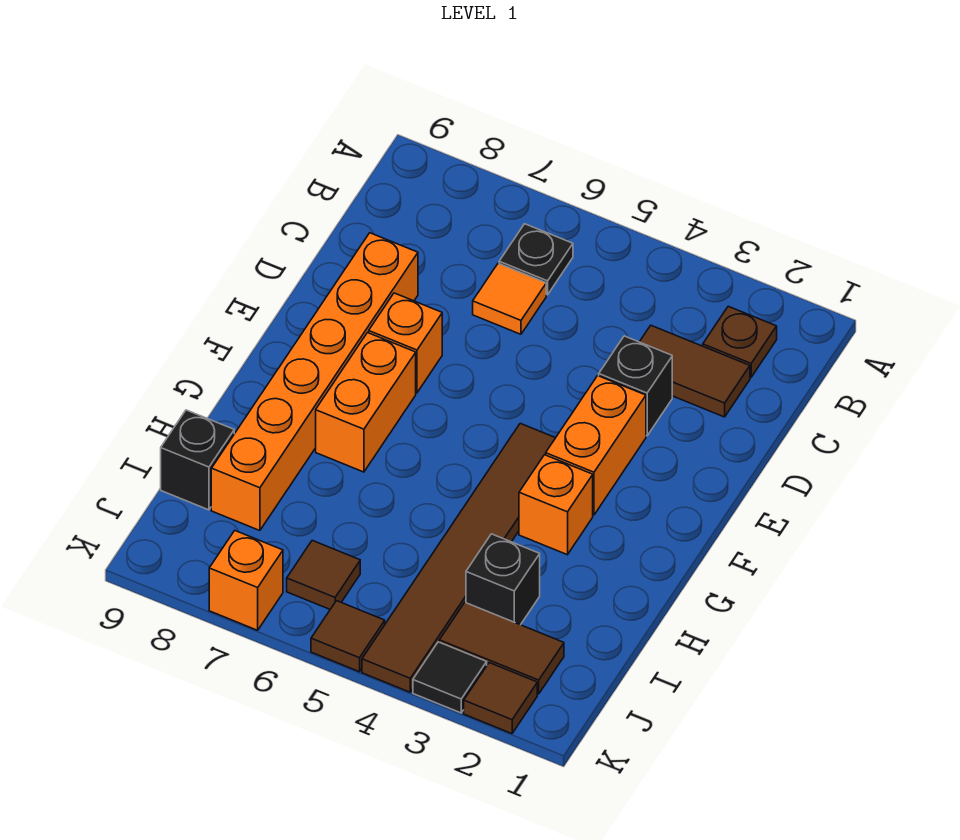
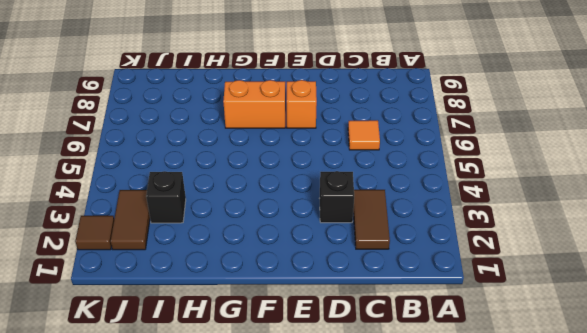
none -> brown 1x1 plate [703,306,777,377]
none -> black 1x1 plate [499,224,573,295]
none -> orange 1x6 brick [211,233,418,531]

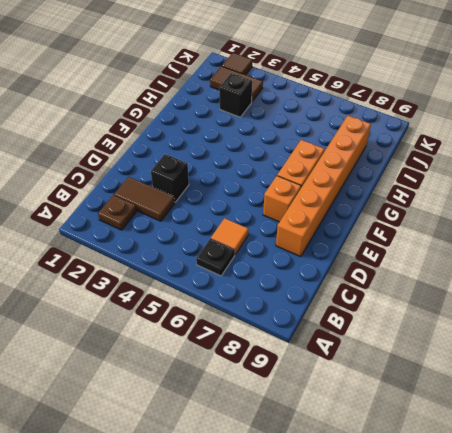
none -> orange 1x2 brick [546,376,646,515]
none -> brown 1x6 tile [362,423,555,692]
none -> orange 1x1 brick [519,455,593,555]

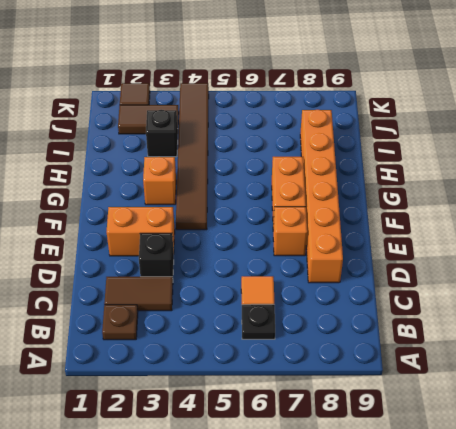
orange 1x2 brick [107,207,175,256] -> orange 1x2 brick turned to [546,376,646,515]
none -> black 1x1 brick [161,410,234,510]
none -> brown 1x1 tile [287,540,360,609]
none -> black 1x1 tile [413,642,487,713]

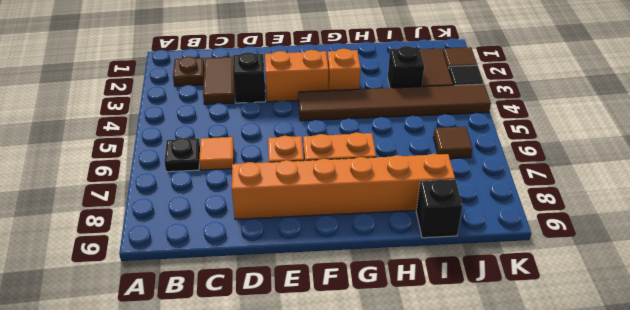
none -> brown 1x1 tile [311,601,385,672]
none -> orange 1x1 brick [209,531,283,630]

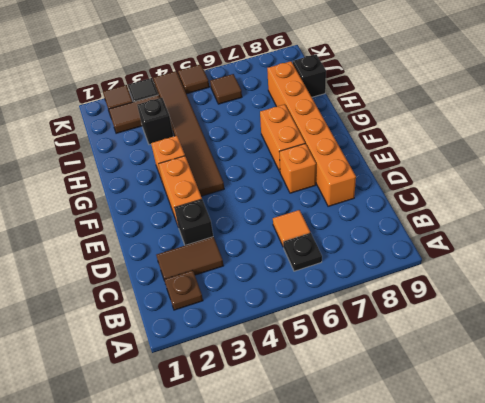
none -> orange 1x1 brick [209,531,283,630]

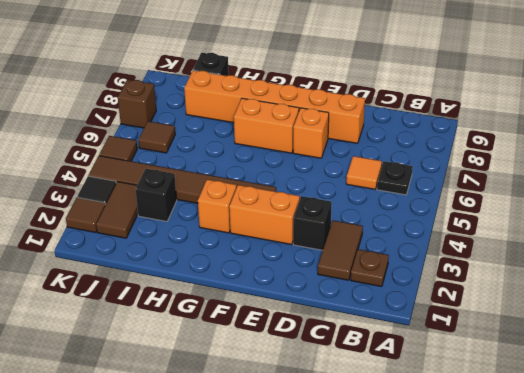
brown 1x1 brick [118,79,156,128] -> orange 1x1 brick [209,531,283,630]

